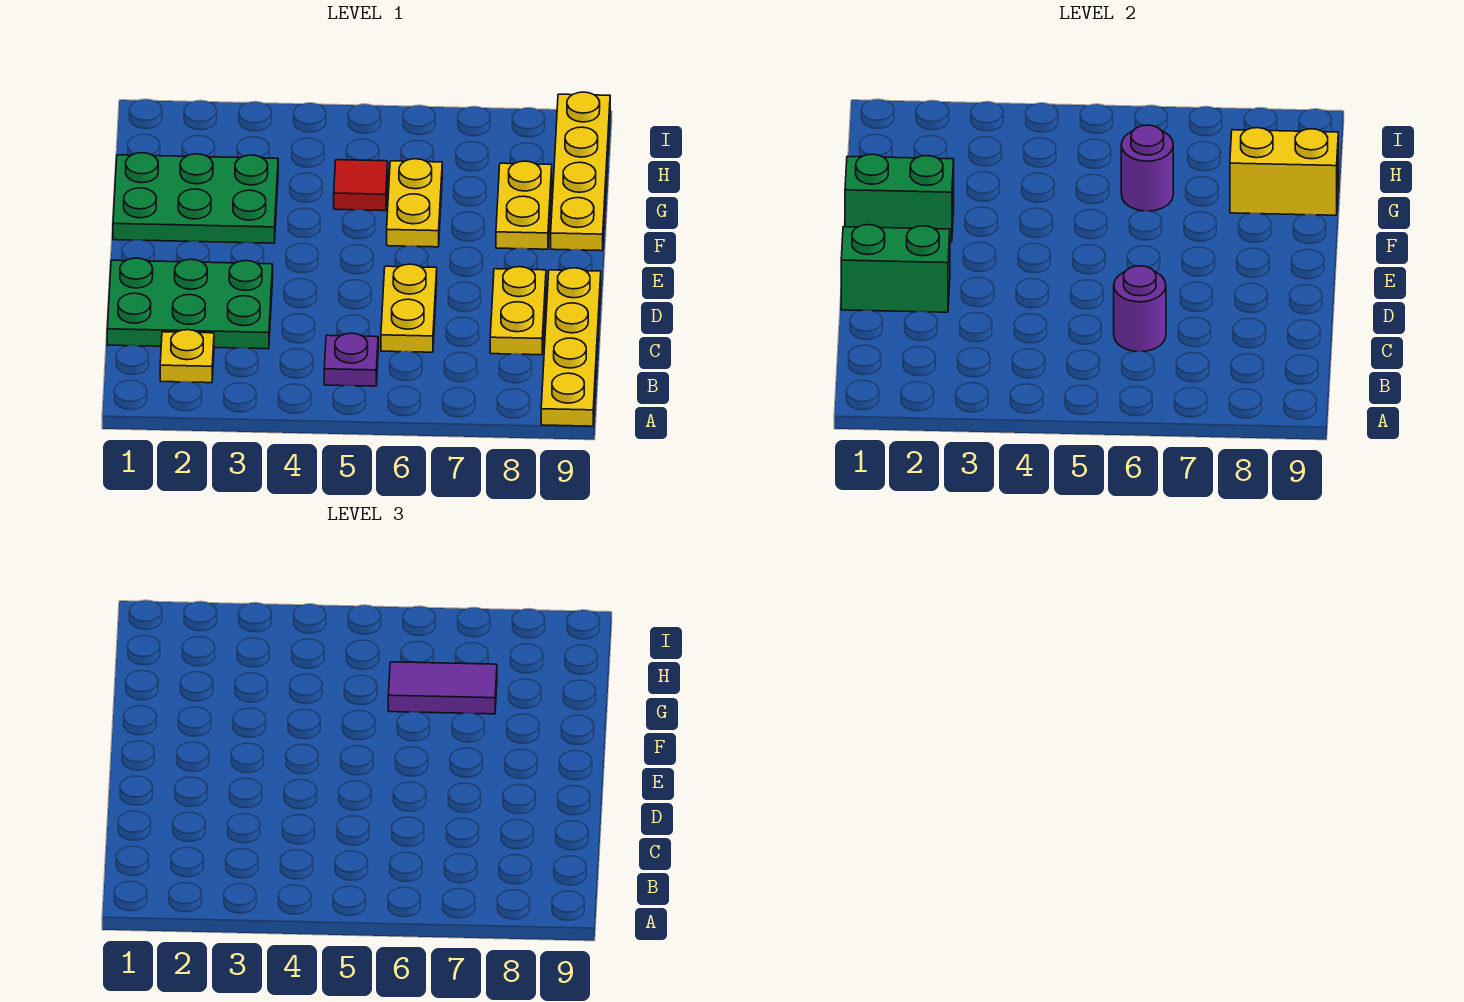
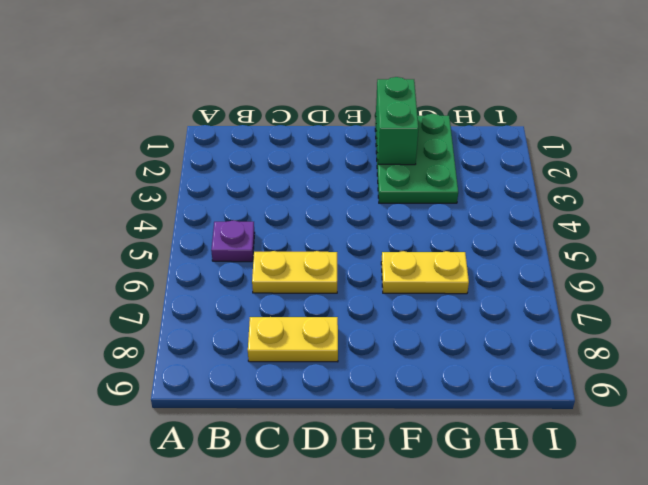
none -> yellow 1x4 plate [541,268,601,426]
none -> yellow 1x1 plate [160,330,214,383]
none -> green 2x3 plate [107,258,273,349]

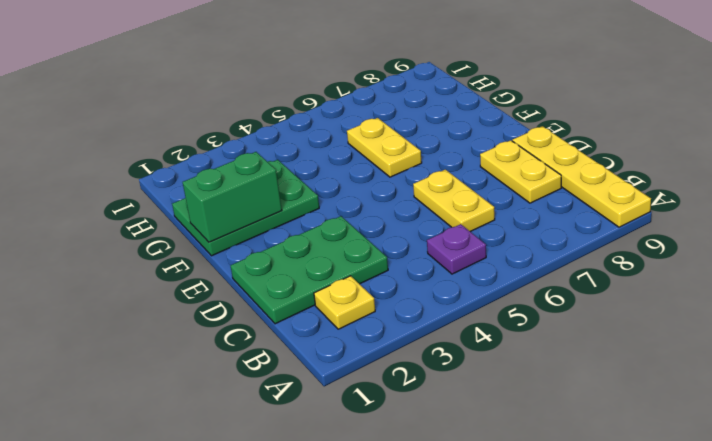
none -> yellow 1x2 plate [496,161,552,249]
none -> yellow 1x4 plate [551,92,610,251]
none -> red 1x1 tile [334,160,388,211]

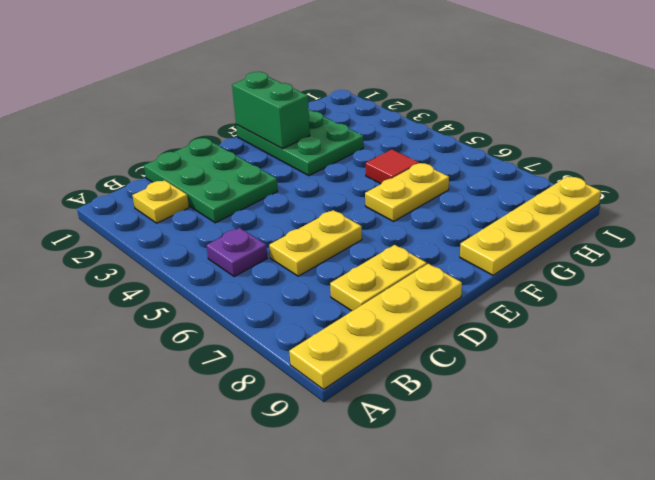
none -> yellow 1x2 plate [496,161,552,249]
none -> purple 1x1 round brick [1114,266,1166,352]
none -> green 1x2 brick [841,225,950,312]

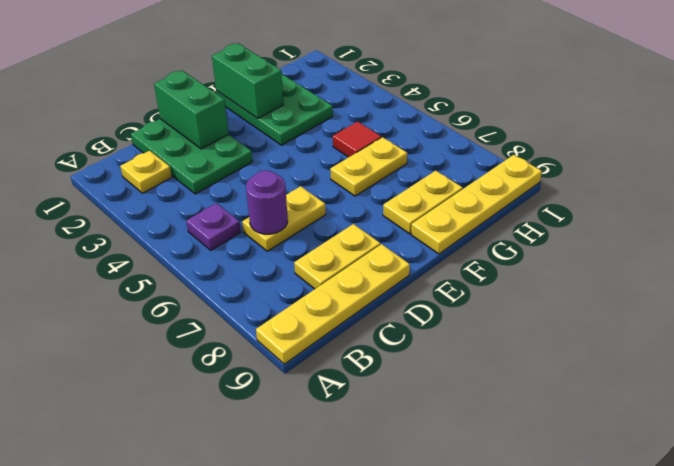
none -> purple 1x1 round brick [1121,125,1173,211]
none -> yellow 1x2 brick [1230,128,1338,215]
none -> purple 1x2 tile [388,662,497,714]

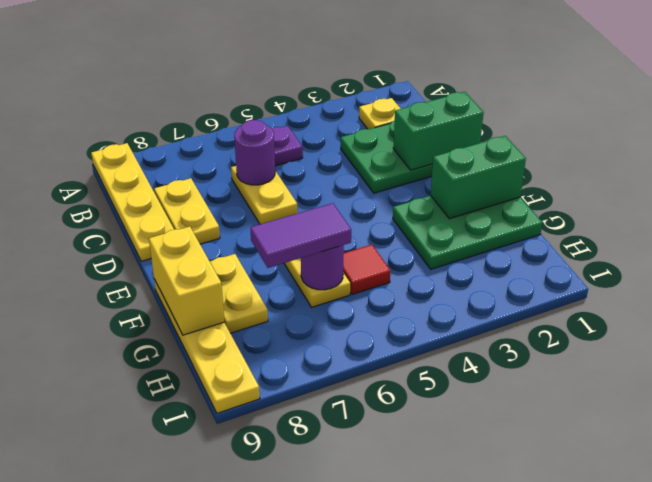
yellow 1x2 brick [149,227,224,335] -> yellow 1x2 brick turned to [1230,128,1338,215]

